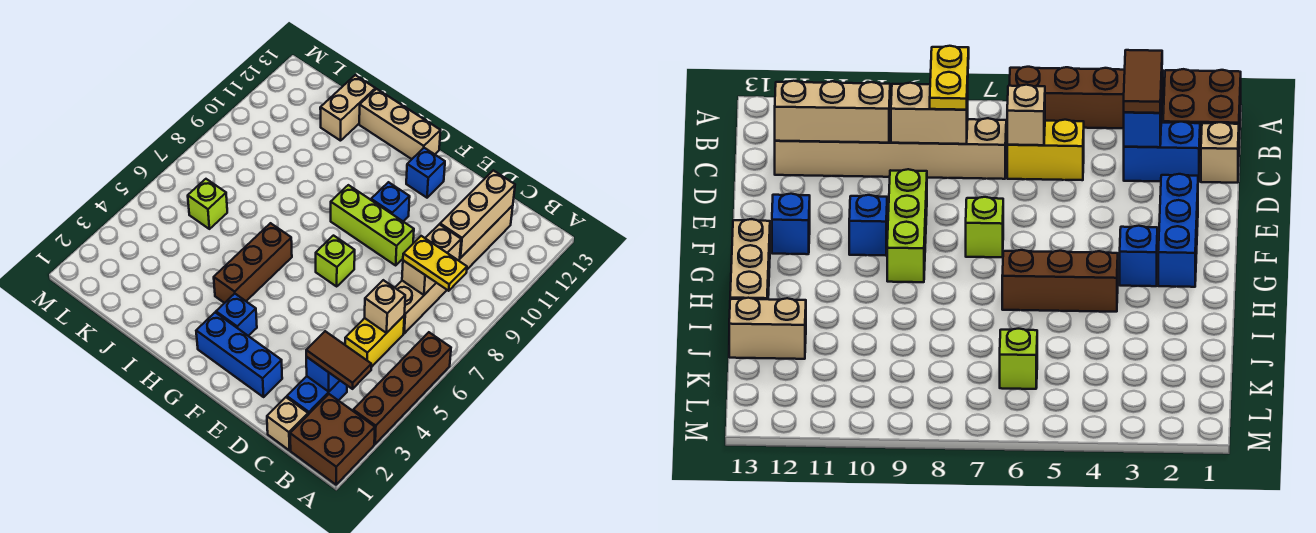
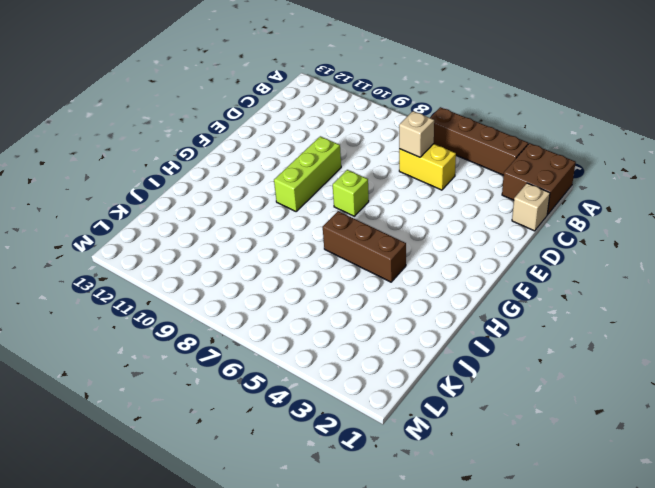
none -> blue 1x2 brick [287,376,347,415]
none -> tan 1x6 brick [395,206,513,333]
none -> blue 1x3 brick [196,312,282,397]

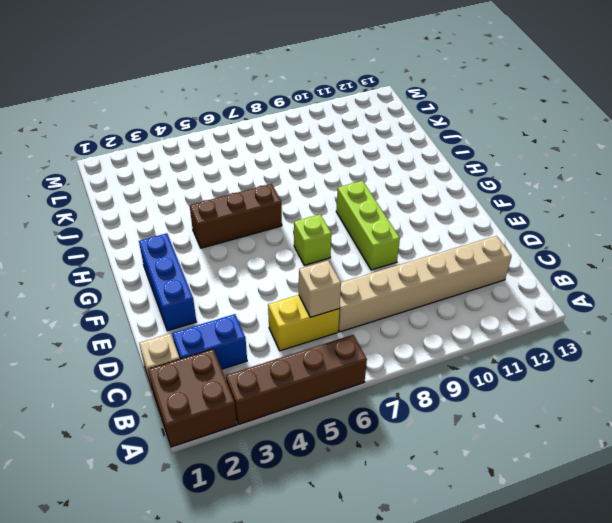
none -> blue 1x1 brick [371,182,410,221]
none -> blue 1x1 brick [406,148,445,198]
none -> blue 1x1 brick [216,294,257,336]

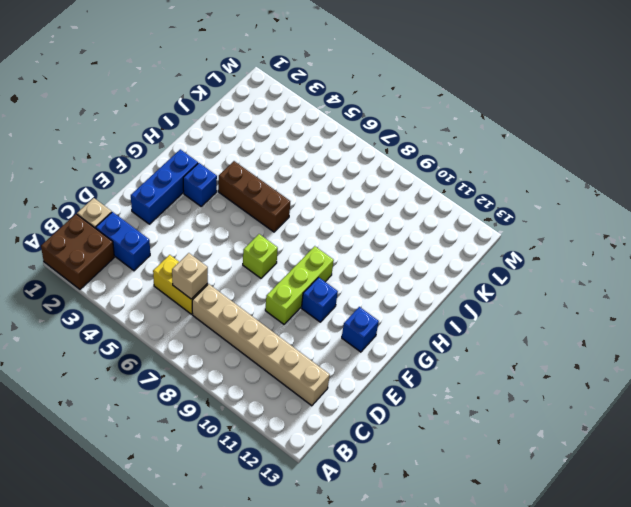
none -> brown 1x4 brick [353,332,451,444]
none -> tan 1x3 brick [359,89,441,159]
none -> tan 1x2 brick [320,75,375,141]

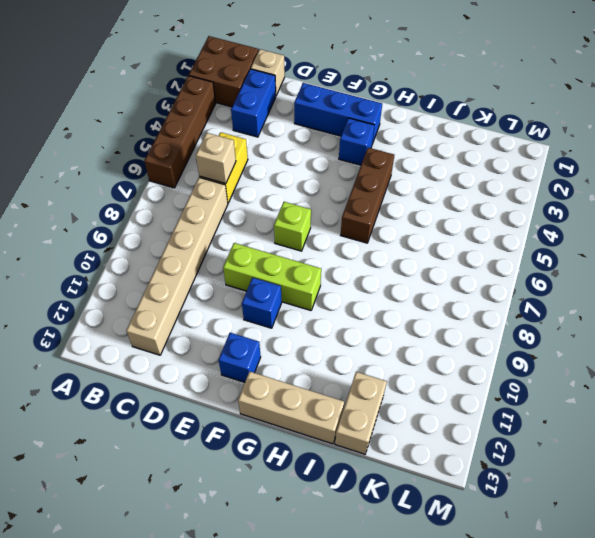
none -> lime 1x1 brick [188,179,227,229]
none -> blue 1x1 brick [306,357,340,391]
none -> tan 1x2 brick [402,224,461,295]

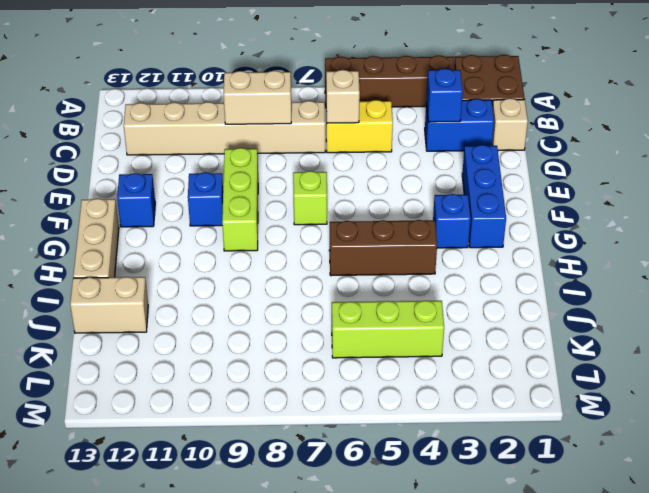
lime 1x3 brick [332,301,444,358] -> lime 1x1 brick [188,179,227,229]
none -> tan 1x3 brick [440,170,515,258]
none -> brown 1x2 tile [306,331,371,389]
none -> yellow 1x2 plate [403,236,467,291]

